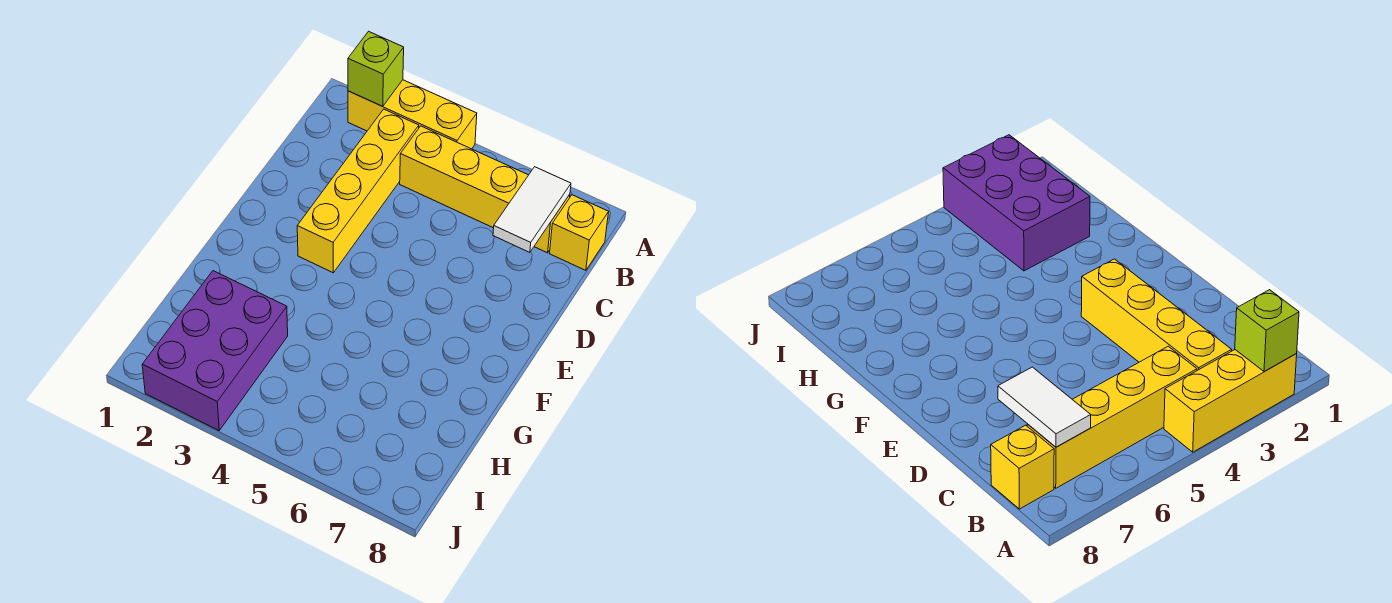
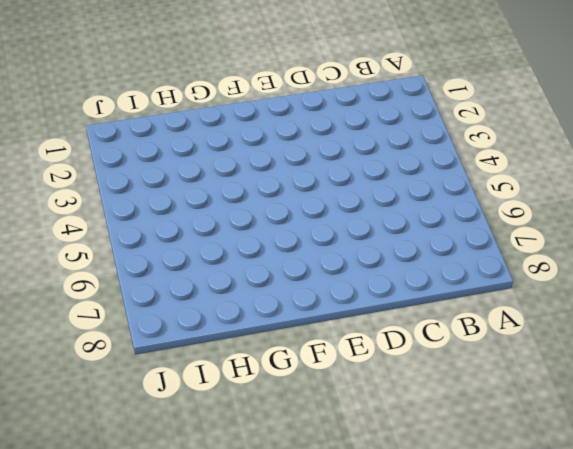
none -> yellow 1x3 brick [348,80,477,149]
none -> yellow 1x4 brick [297,109,419,273]

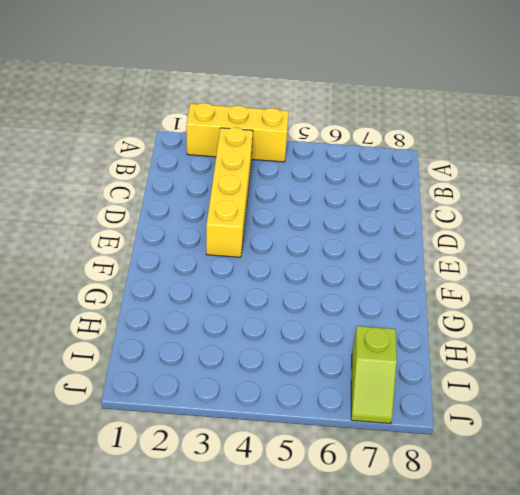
lime 1x2 slope [351,326,397,424] -> none
none -> yellow 1x4 brick [400,126,570,253]
none -> yellow 1x1 brick [550,195,609,270]

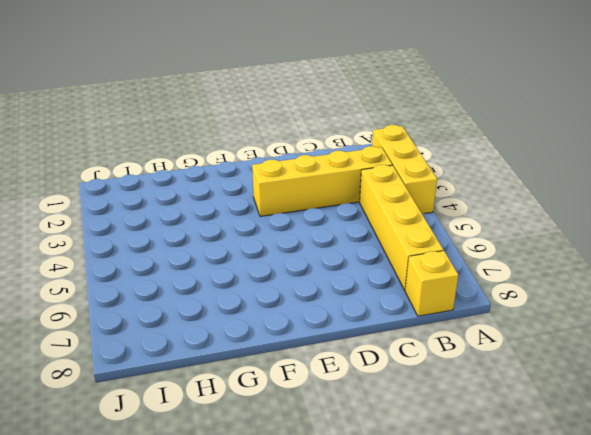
none -> purple 2x3 brick [142,271,288,430]
none -> lime 1x1 brick [348,31,404,106]

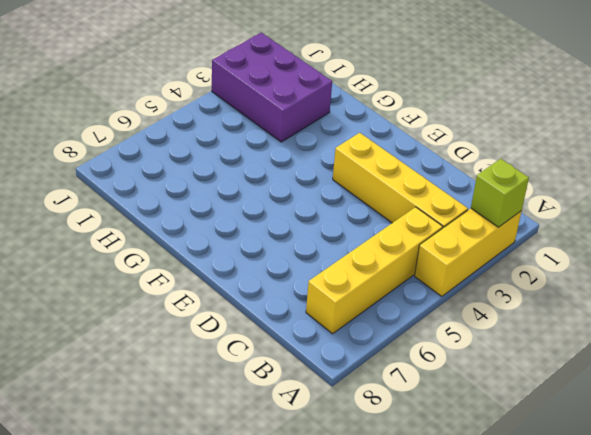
none -> yellow 1x1 brick [550,195,609,270]
none -> white 1x2 tile [493,167,571,252]

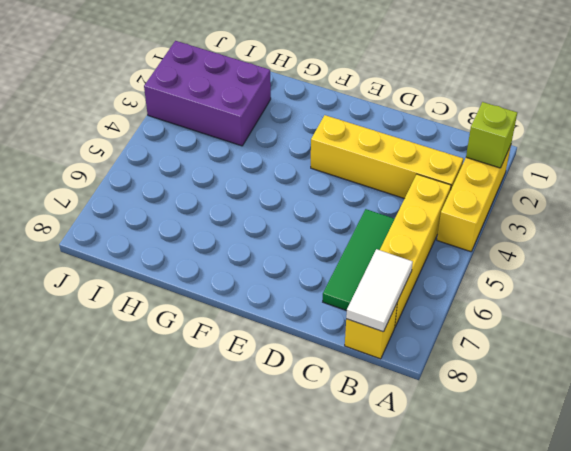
white 1x2 tile [346,249,413,332] -> white 1x2 tile turned to [493,167,571,252]
green 1x3 tile [323,209,395,311] -> none

